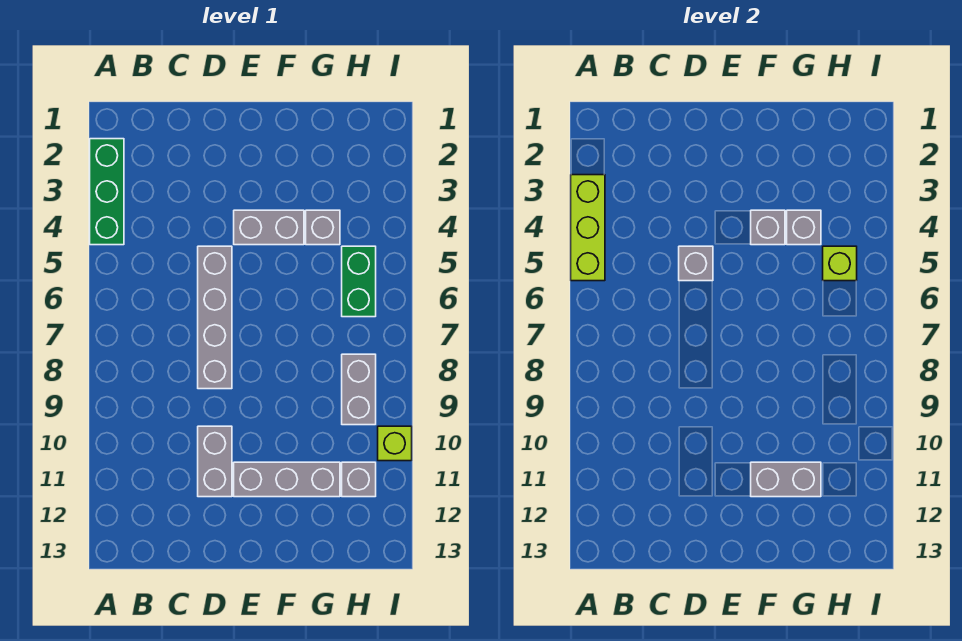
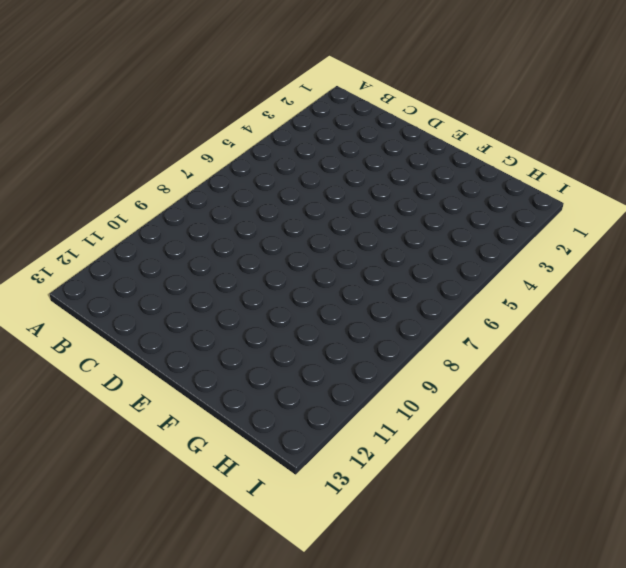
none -> green 1x3 brick [90,139,124,245]
none -> grey 1x4 brick [198,246,232,389]
none -> grey 1x2 brick [198,426,232,497]

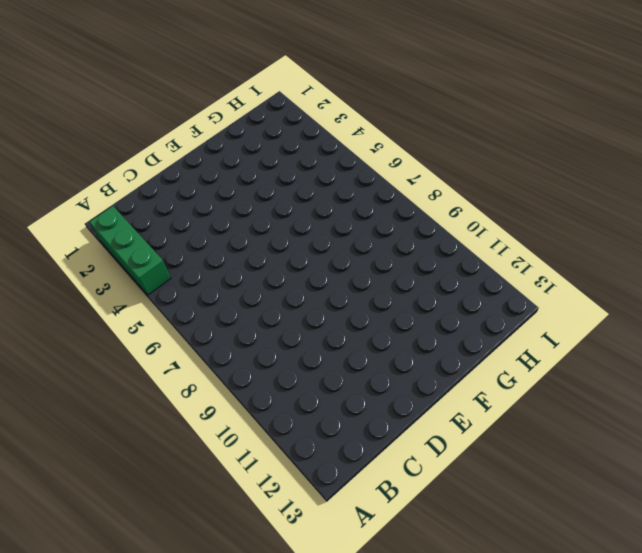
none -> grey 1x4 brick [198,246,232,389]
none -> grey 1x2 brick [198,426,232,497]
none -> grey 1x2 brick [234,210,304,245]

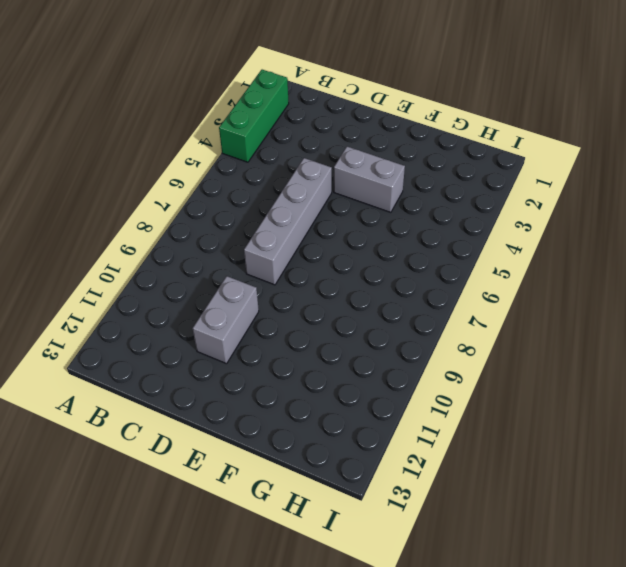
none -> grey 1x3 brick [234,462,340,497]
none -> grey 1x1 brick [306,210,340,245]
none -> green 1x2 brick [342,246,376,317]

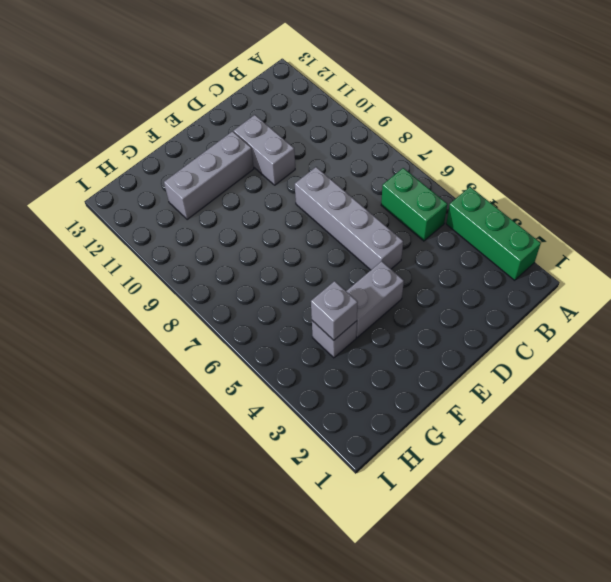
green 1x2 brick [381,168,447,241] -> green 1x2 brick moved to [342,246,376,317]
none -> grey 1x2 brick [342,354,376,425]
none -> grey 1x1 brick [342,462,376,497]
none -> lime 1x1 brick [378,426,412,461]

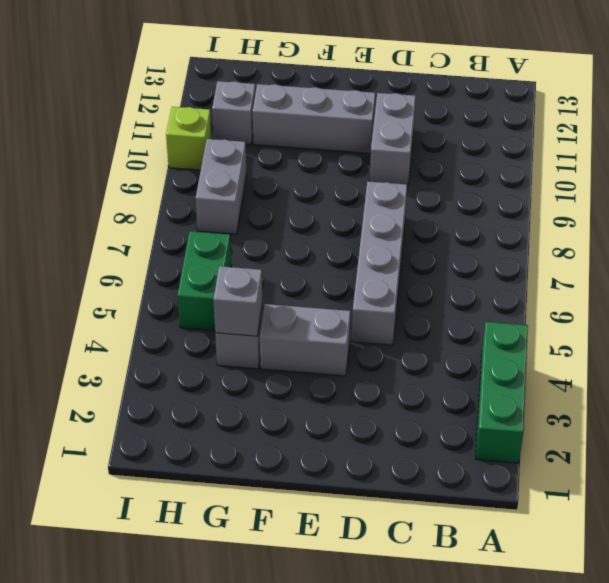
none -> lime 1x3 brick [571,175,605,281]
none -> grey 1x1 brick [679,246,713,281]
none -> grey 1x1 brick [751,210,785,245]

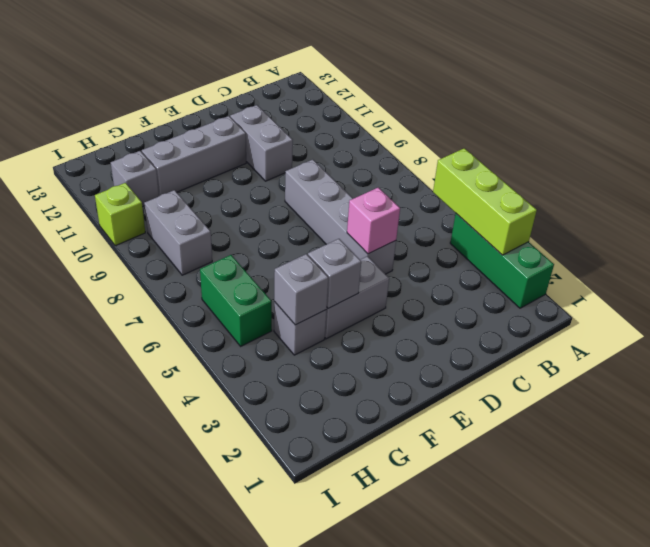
pink 1x1 brick [347,188,400,254] -> grey 1x1 brick [679,246,713,281]
none -> grey 1x2 brick [751,462,821,497]
none -> lime 1x1 brick [823,246,857,281]

